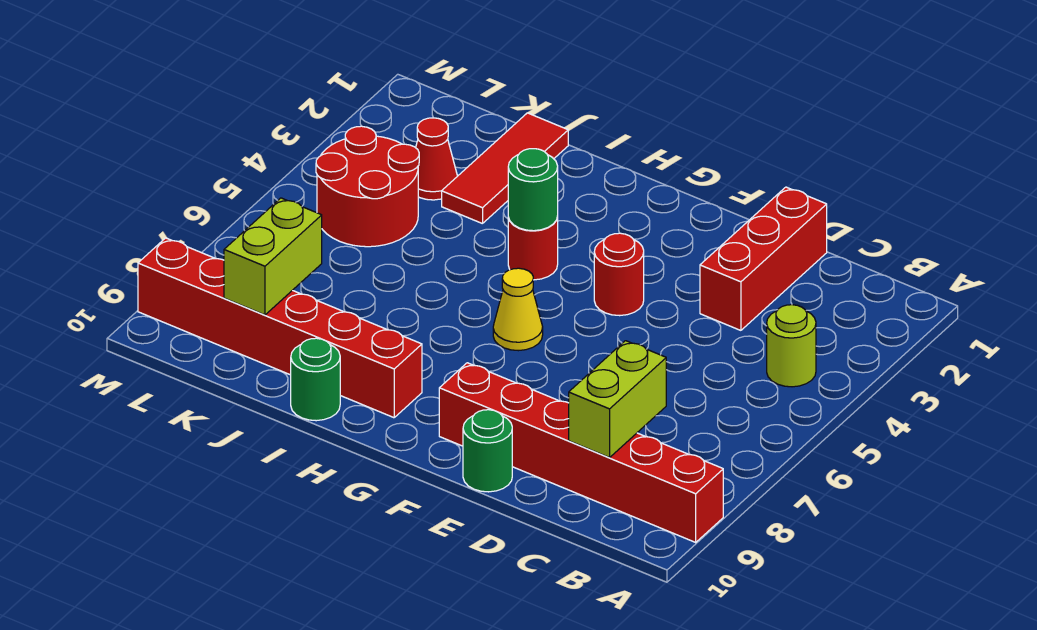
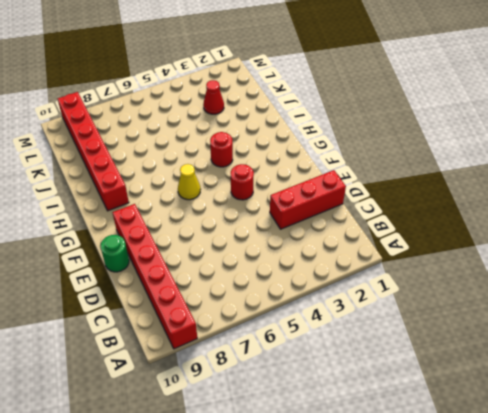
none -> lime 1x1 round brick [767,305,816,387]
none -> green 1x1 round brick [291,338,340,421]
none -> red 1x3 tile [442,113,568,224]

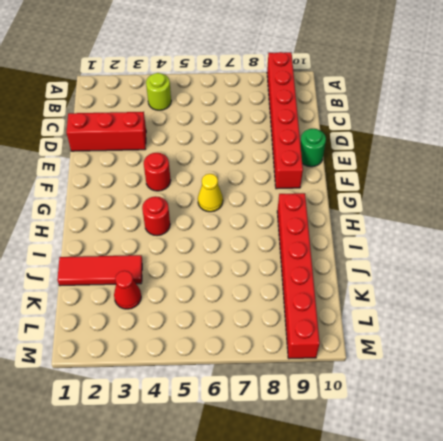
none -> green 1x1 round brick [291,338,340,421]
none -> red 2x2 round brick [316,126,419,247]
none -> lime 1x2 brick [569,341,666,458]

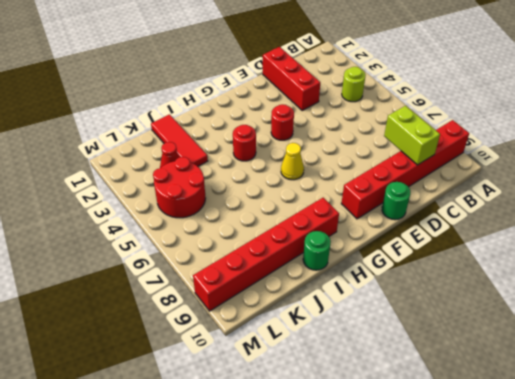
none -> green 1x1 round brick [508,149,558,231]
none -> lime 1x2 brick [224,198,322,315]

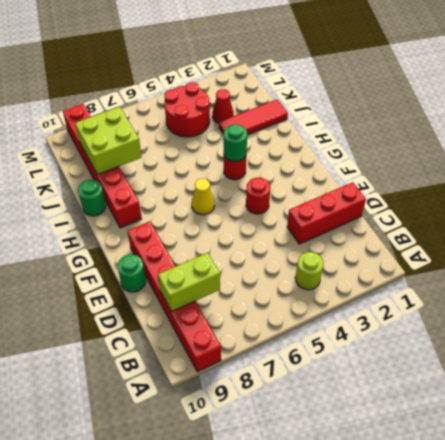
lime 2x2 brick [75,107,142,175] -> lime 1x2 brick [224,198,322,315]

